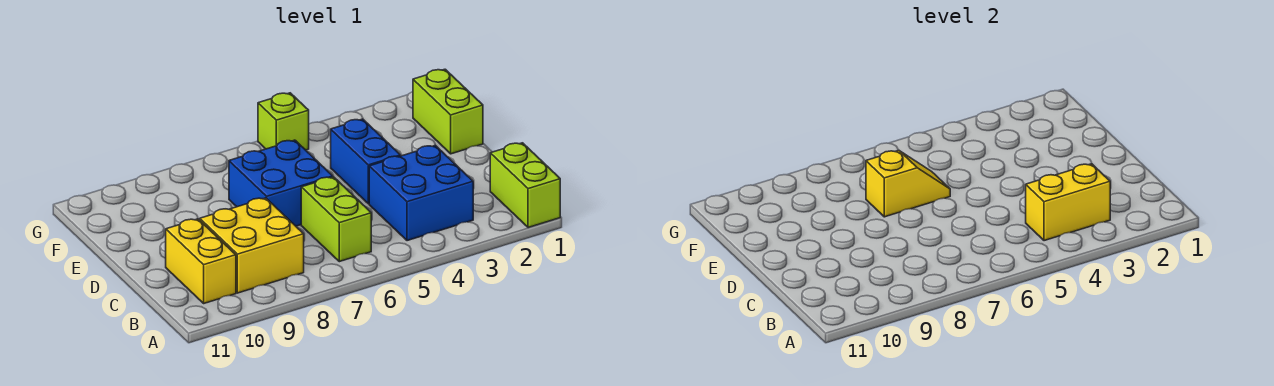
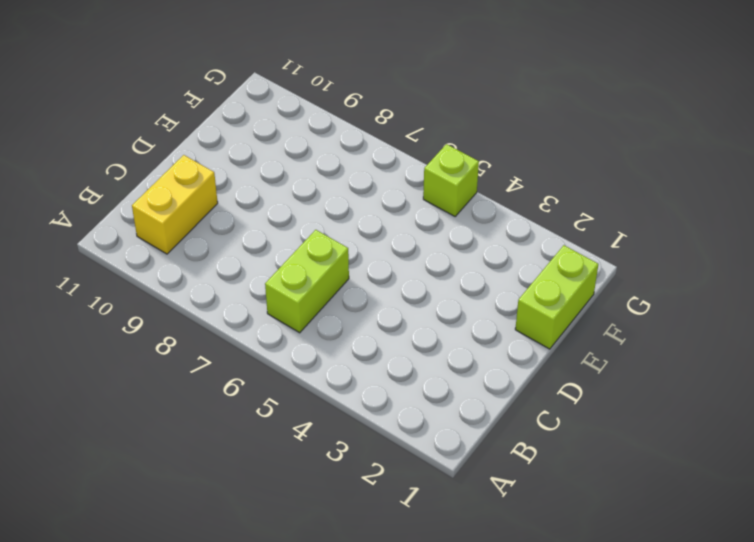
none -> lime 1x2 brick [490,143,560,228]
none -> blue 2x2 brick [369,145,473,241]

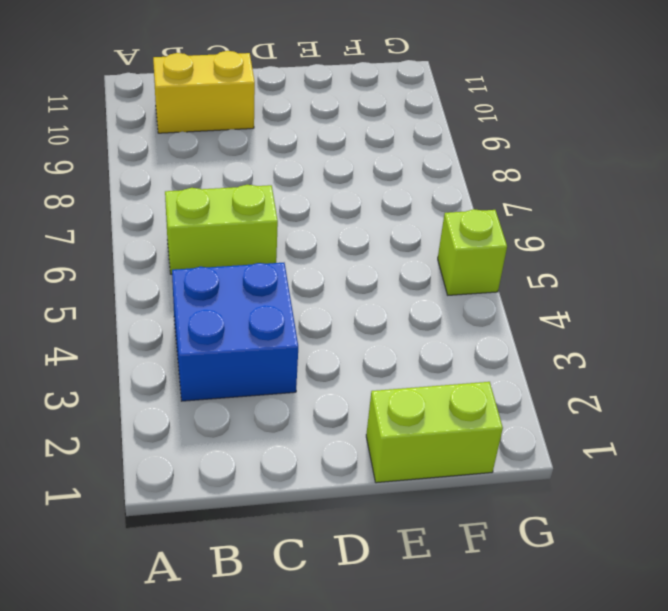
none -> lime 1x2 brick [490,143,560,228]
none -> yellow 2x2 brick [200,198,304,293]

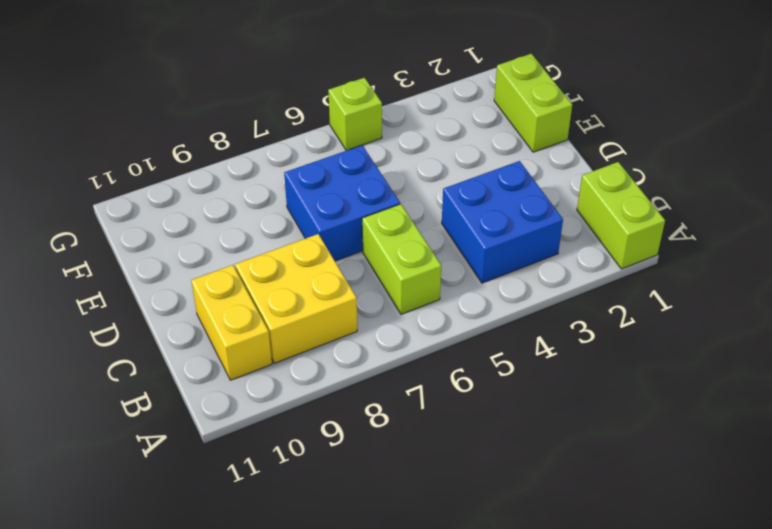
none -> blue 1x2 brick [331,119,401,204]
none -> yellow 1x2 brick [1026,164,1110,241]

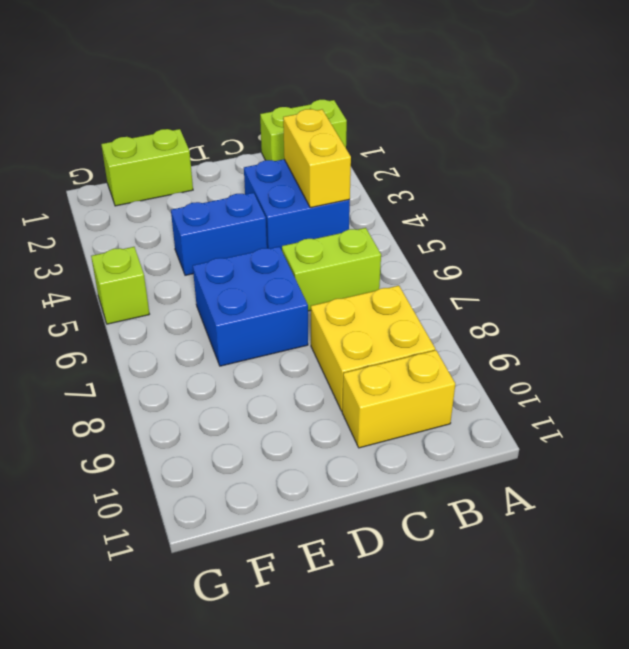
none -> yellow 1x2 slope [866,150,950,217]

